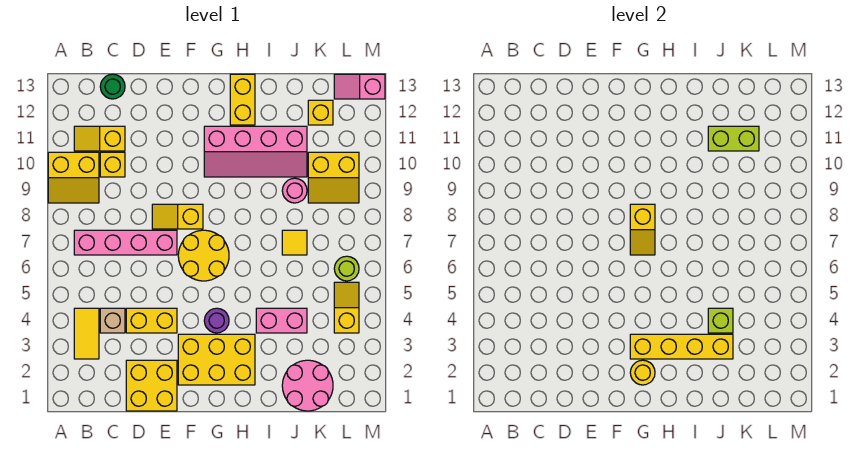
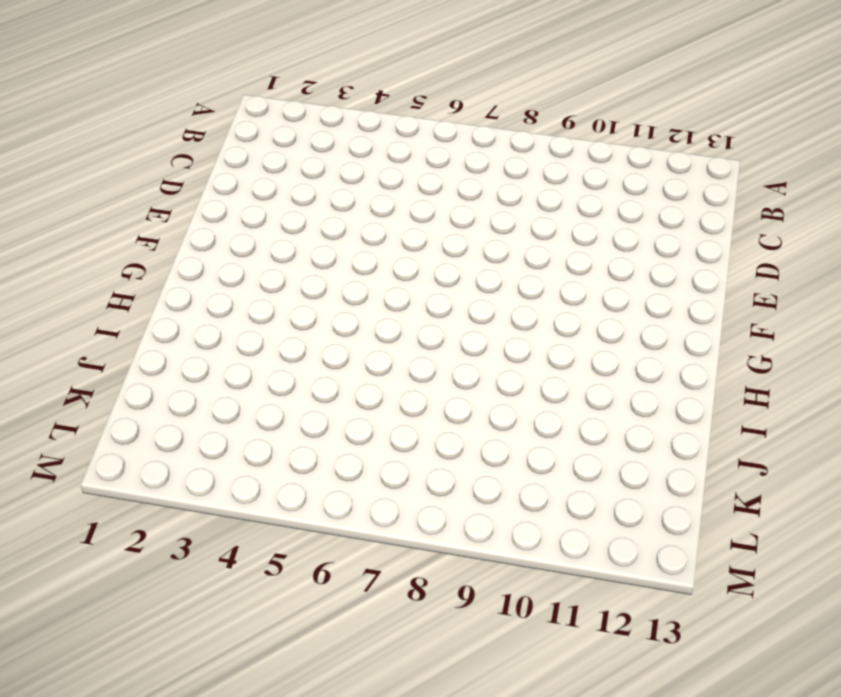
none -> yellow 2x2 slope [48,152,99,203]
none -> yellow 1x2 tile [74,308,99,359]
none -> pink 1x4 brick [74,230,177,255]

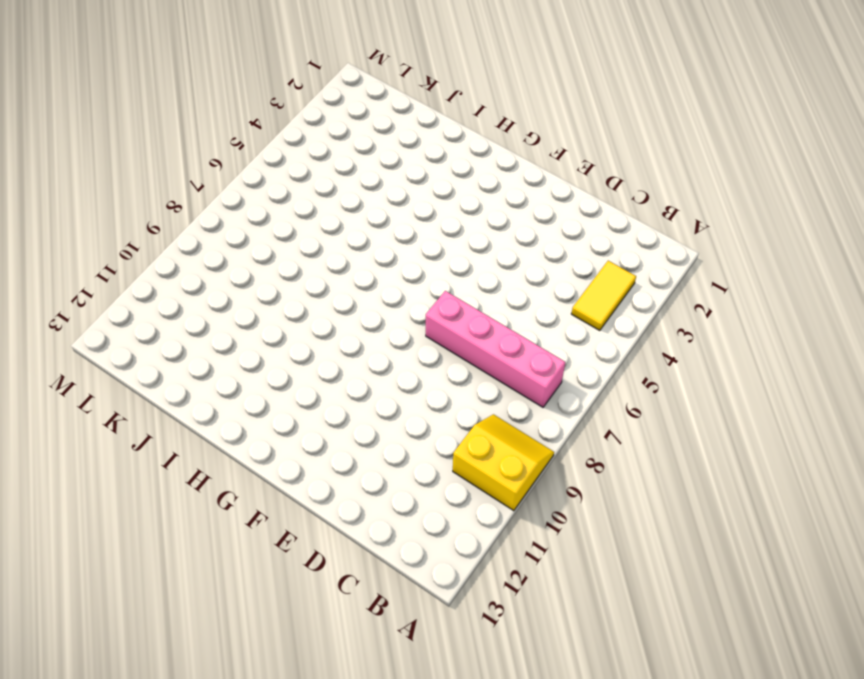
none -> yellow 1x2 slope [74,126,125,151]
none -> tan 1x1 brick [100,308,125,333]
none -> yellow 1x1 brick [100,152,125,177]

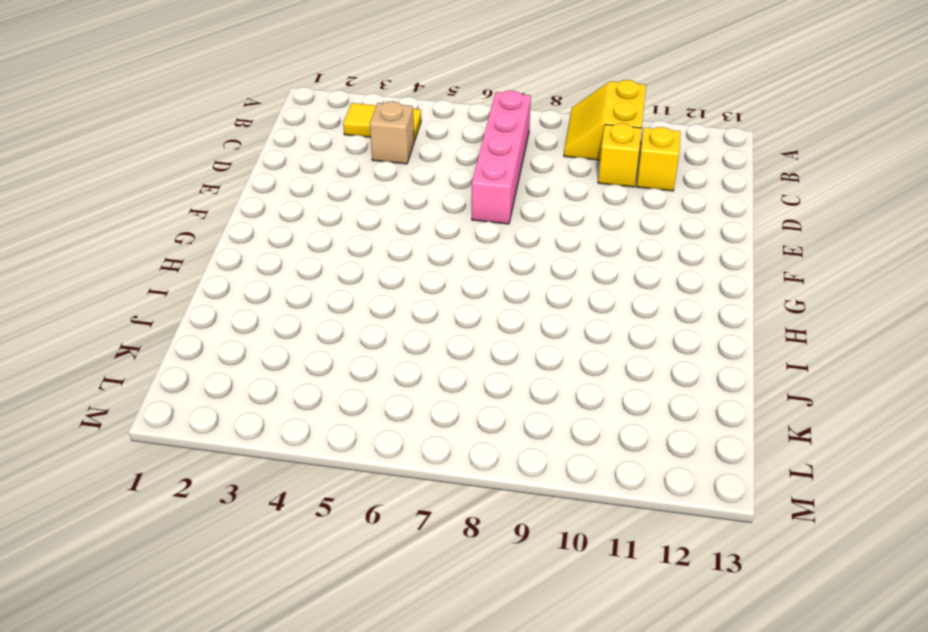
none -> green 1x1 round brick [100,74,125,99]
none -> yellow 2x2 brick [126,360,177,411]
none -> yellow 1x2 brick [126,308,177,333]

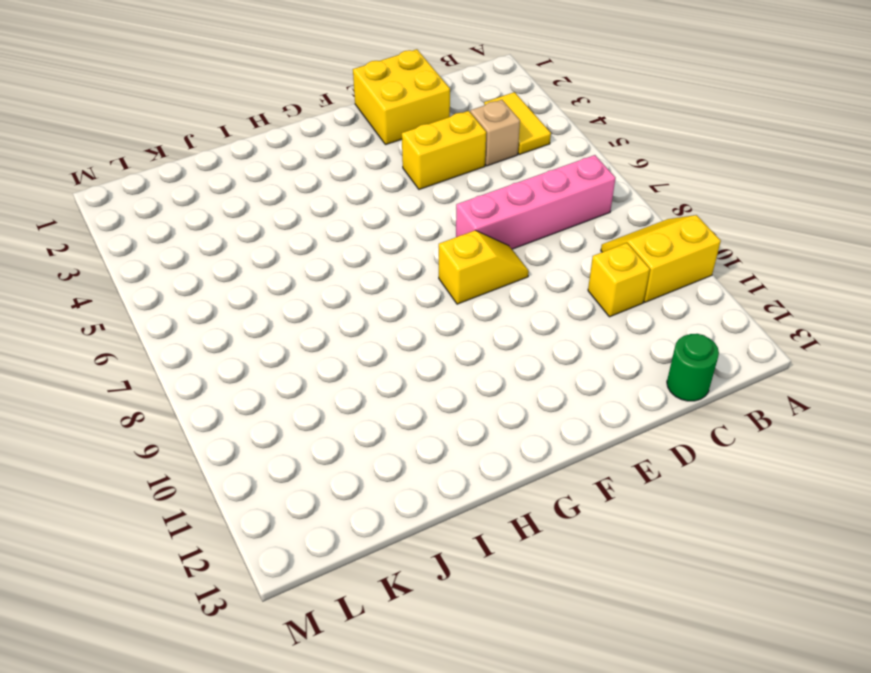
none -> yellow 1x2 slope [74,126,125,151]
none -> yellow 2x3 brick [178,334,255,385]
none -> yellow 2x2 round brick [178,230,229,281]

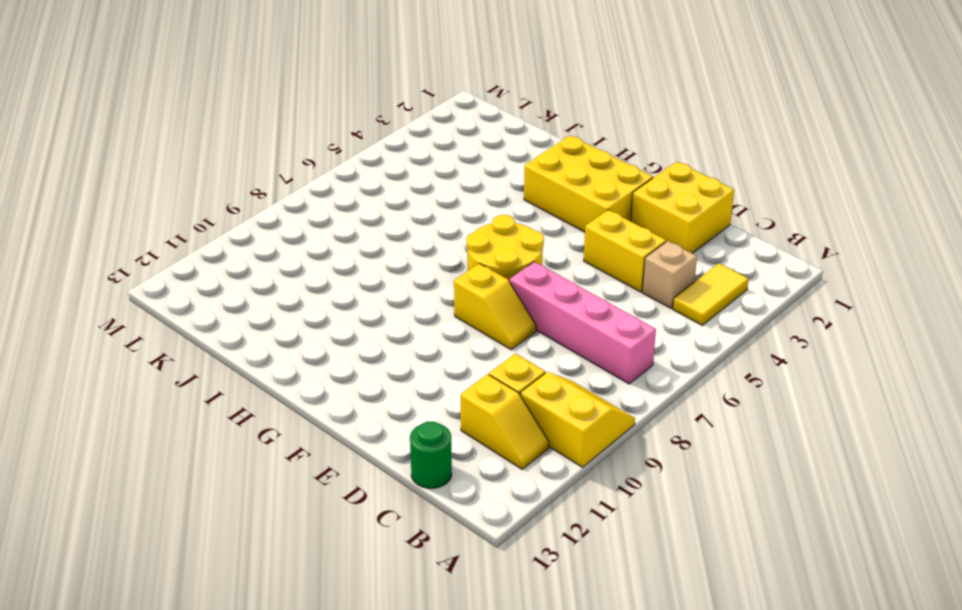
none -> purple 1x1 round brick [204,308,229,333]
none -> pink 2x4 slope [204,126,307,177]
none -> yellow 1x2 brick [230,74,255,125]

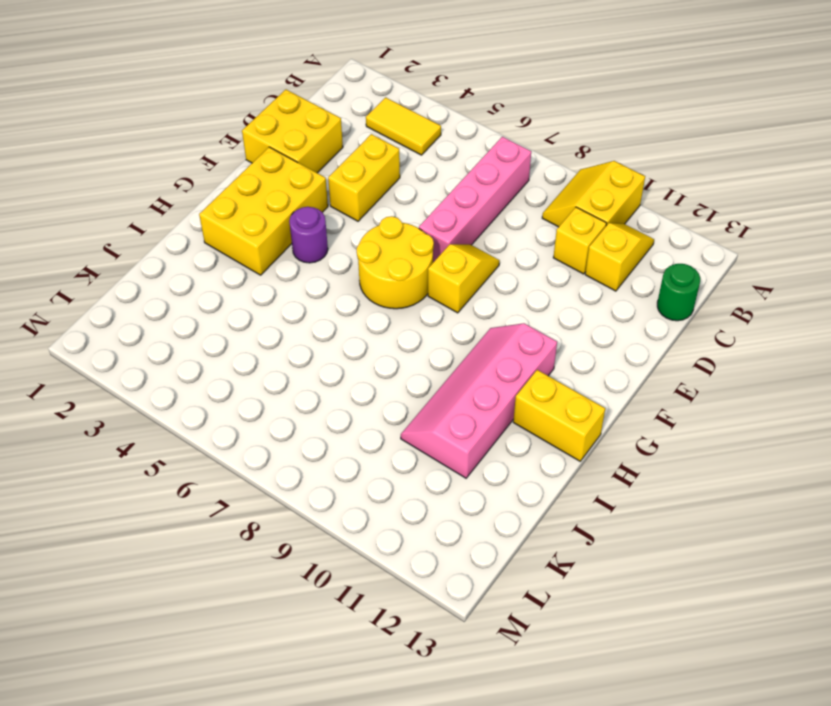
none -> tan 1x1 brick [100,308,125,333]
none -> pink 1x2 brick [256,308,307,333]
none -> pink 2x2 round brick [282,360,333,411]

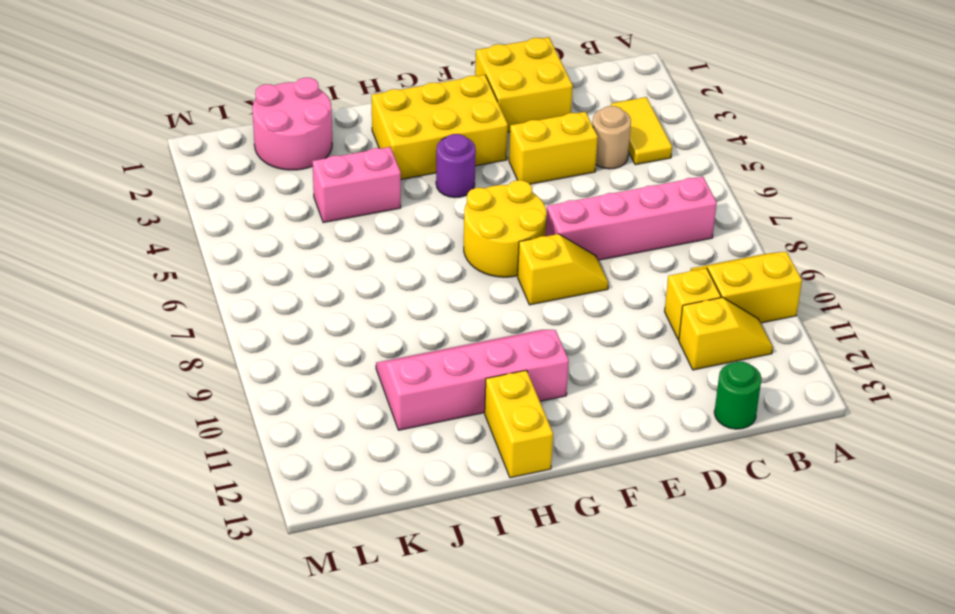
tan 1x1 round brick [592,106,631,169] -> tan 1x1 brick [100,308,125,333]
none -> yellow 1x1 tile [282,230,307,255]
none -> pink 1x1 round brick [282,178,307,203]
none -> yellow 2x2 slope [308,152,359,203]

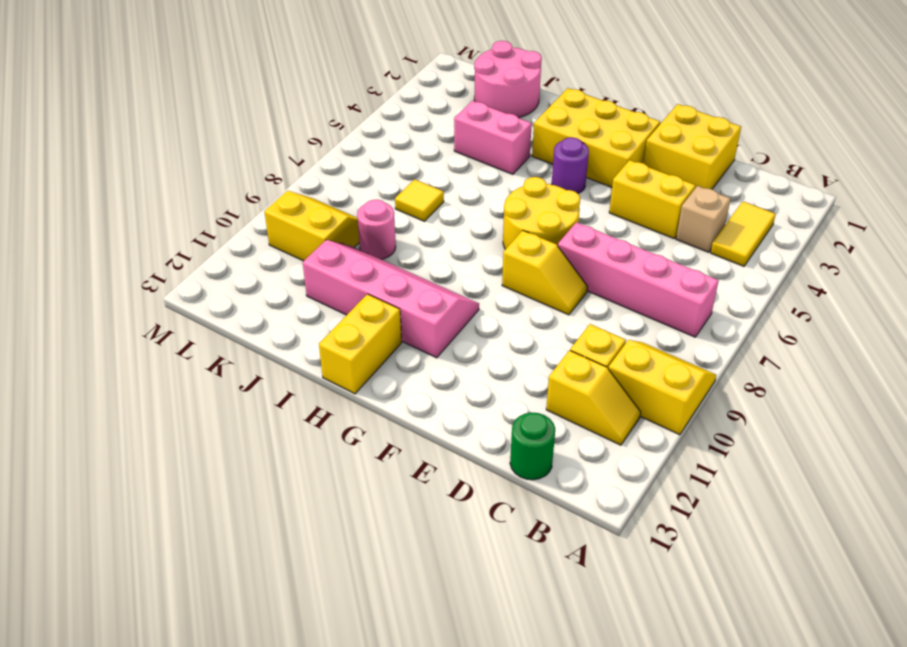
none -> yellow 1x1 brick [308,100,333,125]
none -> yellow 1x2 slope [334,282,359,333]
none -> lime 1x1 round brick [334,256,359,281]

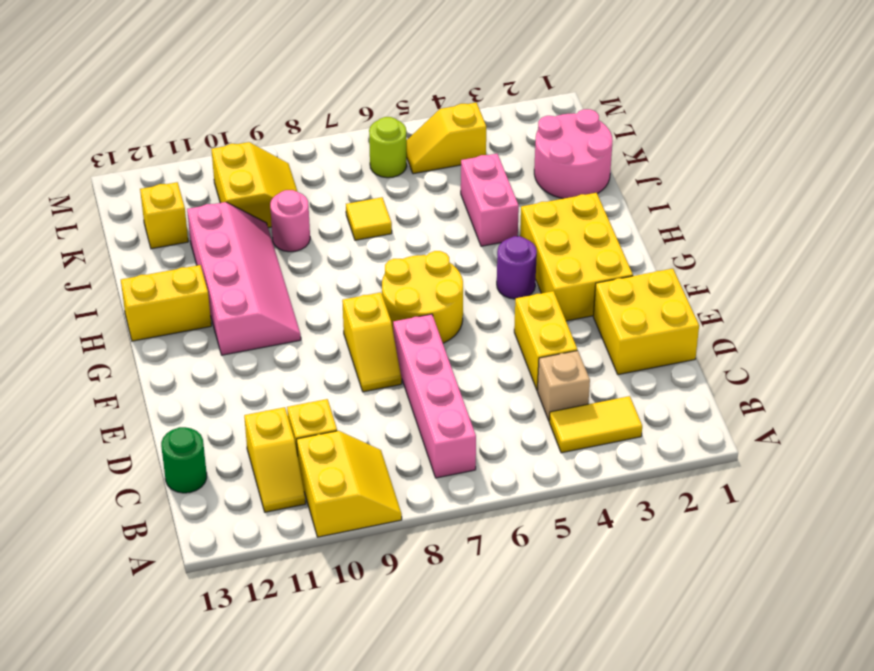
none -> pink 1x2 slope [334,74,385,99]
none -> yellow 1x1 round brick [630,360,655,385]
none -> yellow 1x4 brick [630,334,733,359]

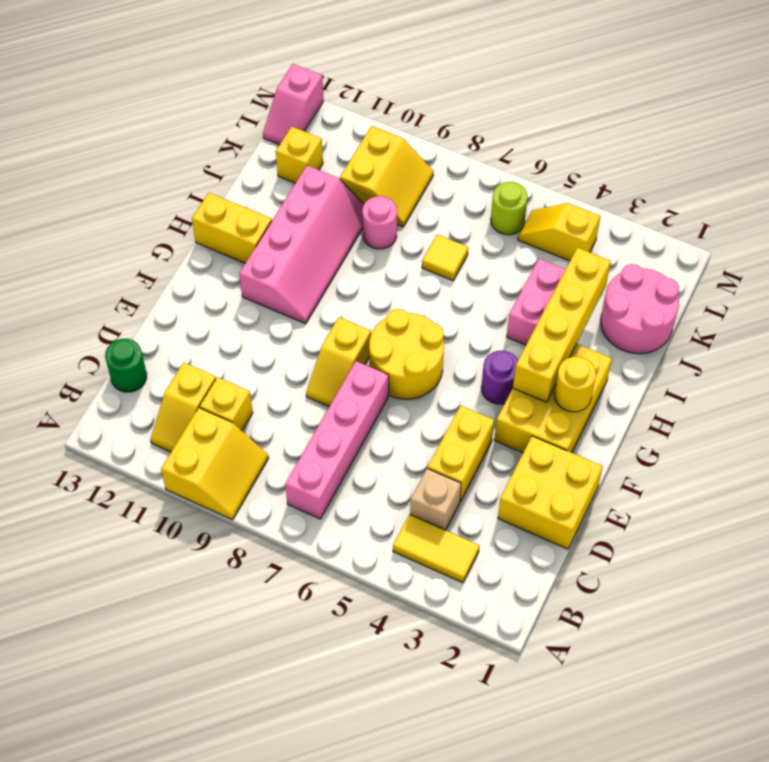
none -> yellow 1x2 slope [630,204,655,255]
none -> lime 1x1 brick [708,308,733,333]
none -> lime 1x2 brick [708,126,759,151]

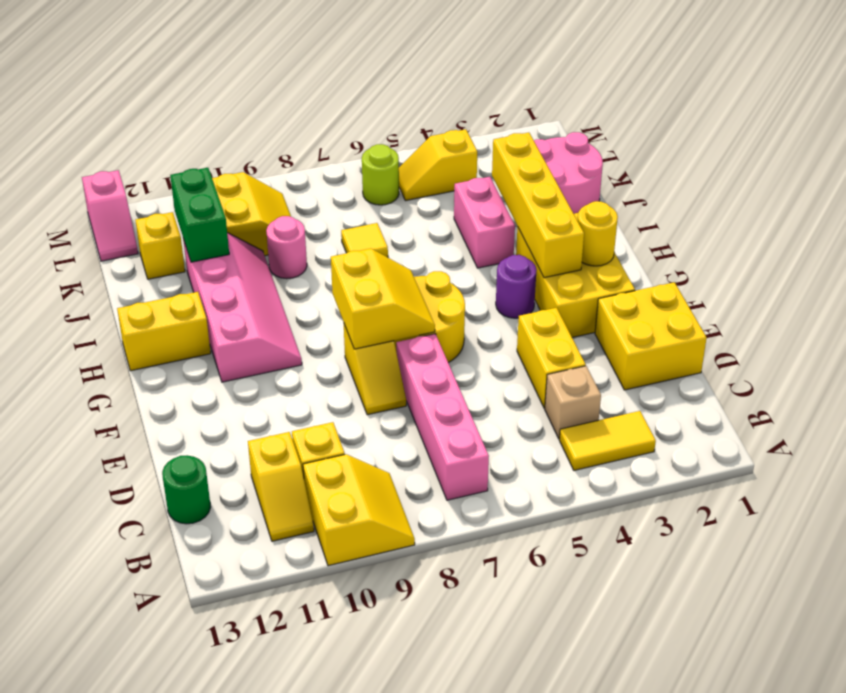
yellow 2x2 slope [331,248,435,349] -> yellow 1x2 slope [630,204,655,255]
green 1x2 brick [170,168,229,262] -> lime 1x2 brick [708,126,759,151]
none -> lime 1x1 brick [708,308,733,333]

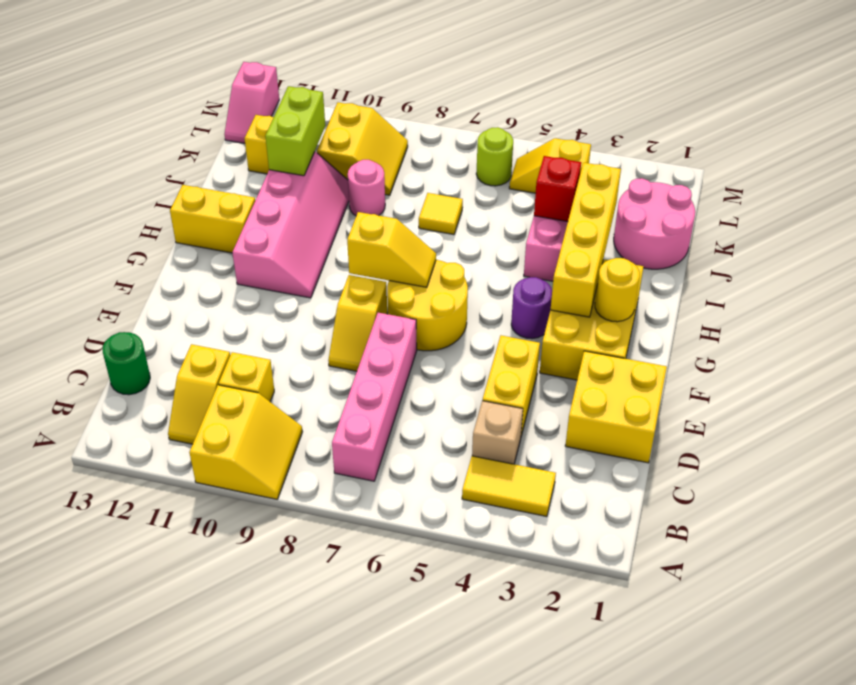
red 1x1 brick [534,156,581,222] -> lime 1x1 brick [708,308,733,333]

